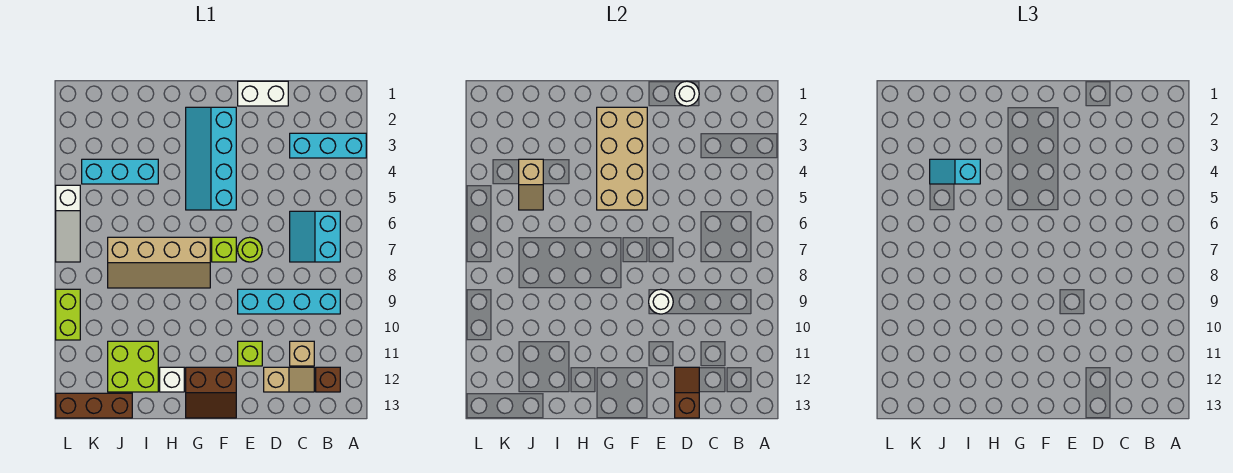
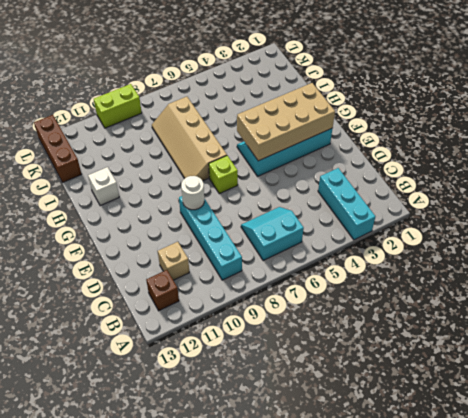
none -> tan 1x2 slope [264,367,314,392]
none -> white 1x2 brick [238,81,288,106]
none -> lime 1x1 round brick [238,237,262,262]

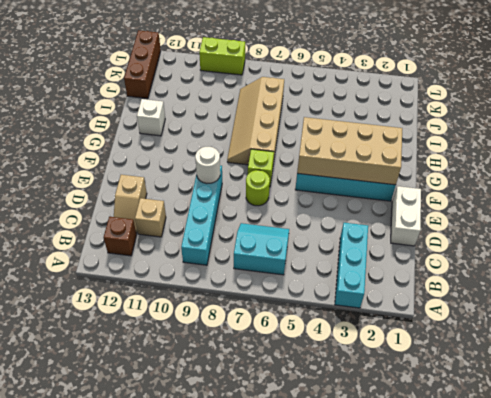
none -> lime 1x1 brick [238,341,262,366]
none -> brown 2x2 slope [186,367,236,418]
none -> cyan 1x3 brick [82,159,158,184]

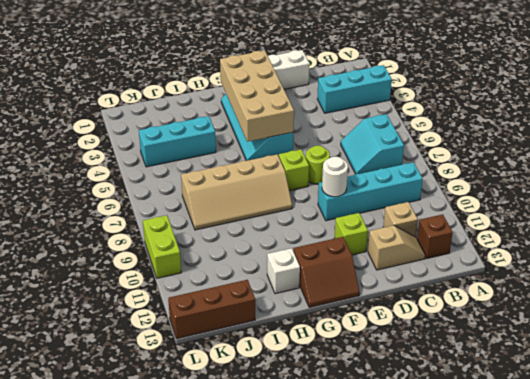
none -> lime 2x2 brick [108,341,158,392]
none -> white 1x3 slope [56,185,80,262]
none -> white 1x1 round brick [675,81,699,106]

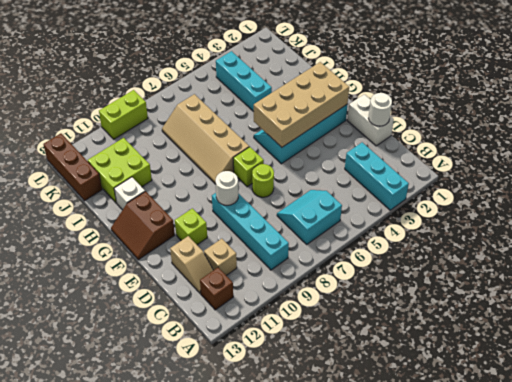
none -> white 1x3 slope [56,185,80,262]
none -> brown 1x2 slope [675,367,699,418]
none -> tan 1x2 slope [519,159,543,210]

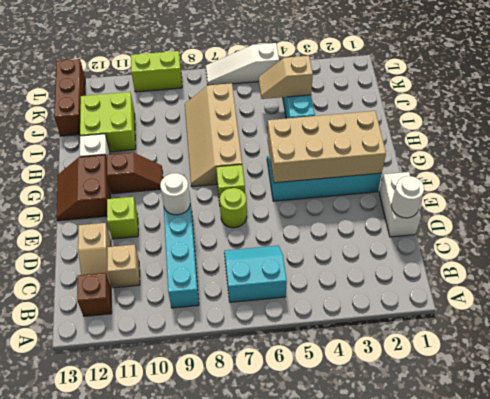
brown 1x2 slope [107,152,163,194] -> brown 1x2 slope moved to [675,367,699,418]
none -> cyan 1x3 brick [290,133,366,158]
none -> cyan 1x2 slope [930,159,980,184]

